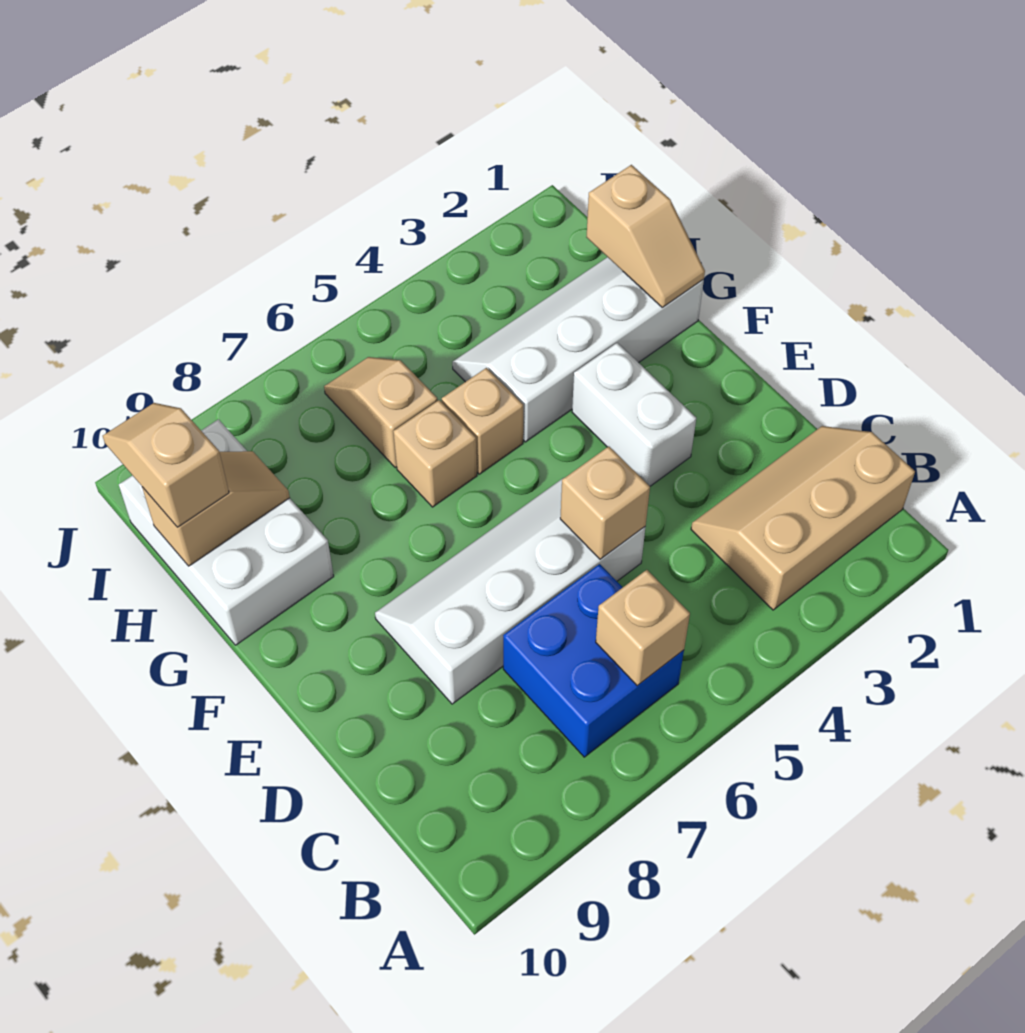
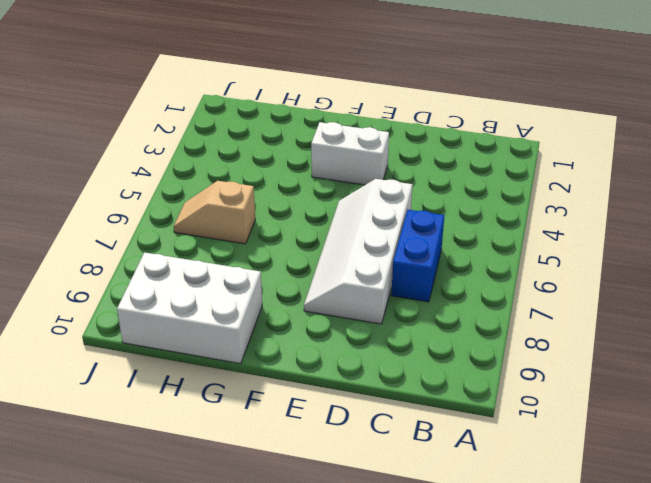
blue 1x2 brick [391,210,444,302] -> blue 2x2 brick [503,564,684,757]
none -> tan 2x3 slope [691,426,915,610]
none -> white 2x4 slope [452,257,704,442]
none -> tan 1x1 brick [442,368,523,474]

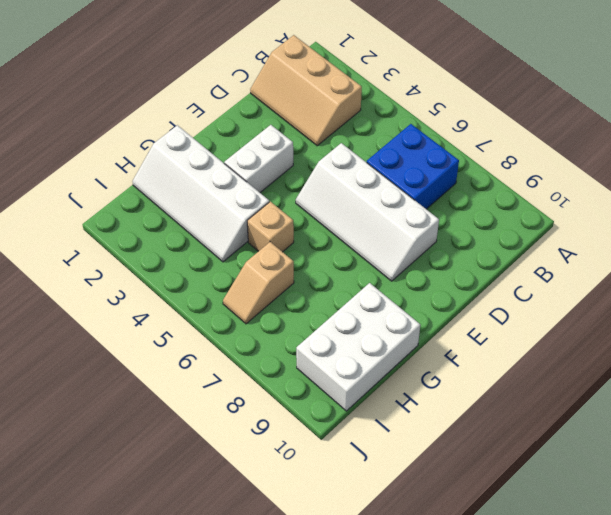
none -> tan 1x1 brick [393,400,477,507]
none -> tan 1x1 brick [596,570,690,686]
none -> tan 1x1 brick [560,446,650,559]

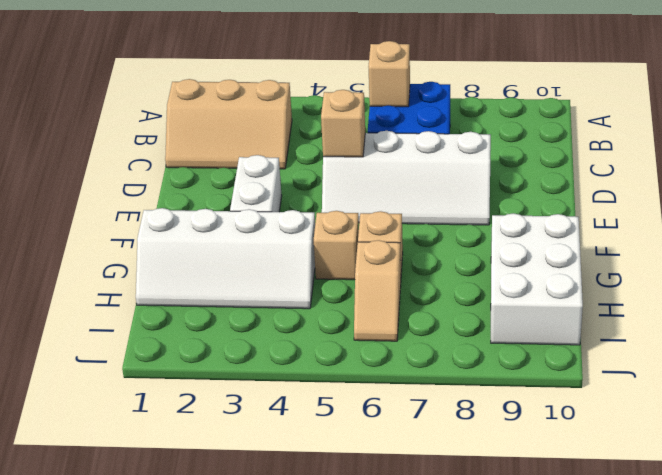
none -> tan 1x2 slope [587,165,705,308]
none -> tan 1x2 slope [142,451,290,566]
none -> tan 1x2 slope [103,403,229,527]

